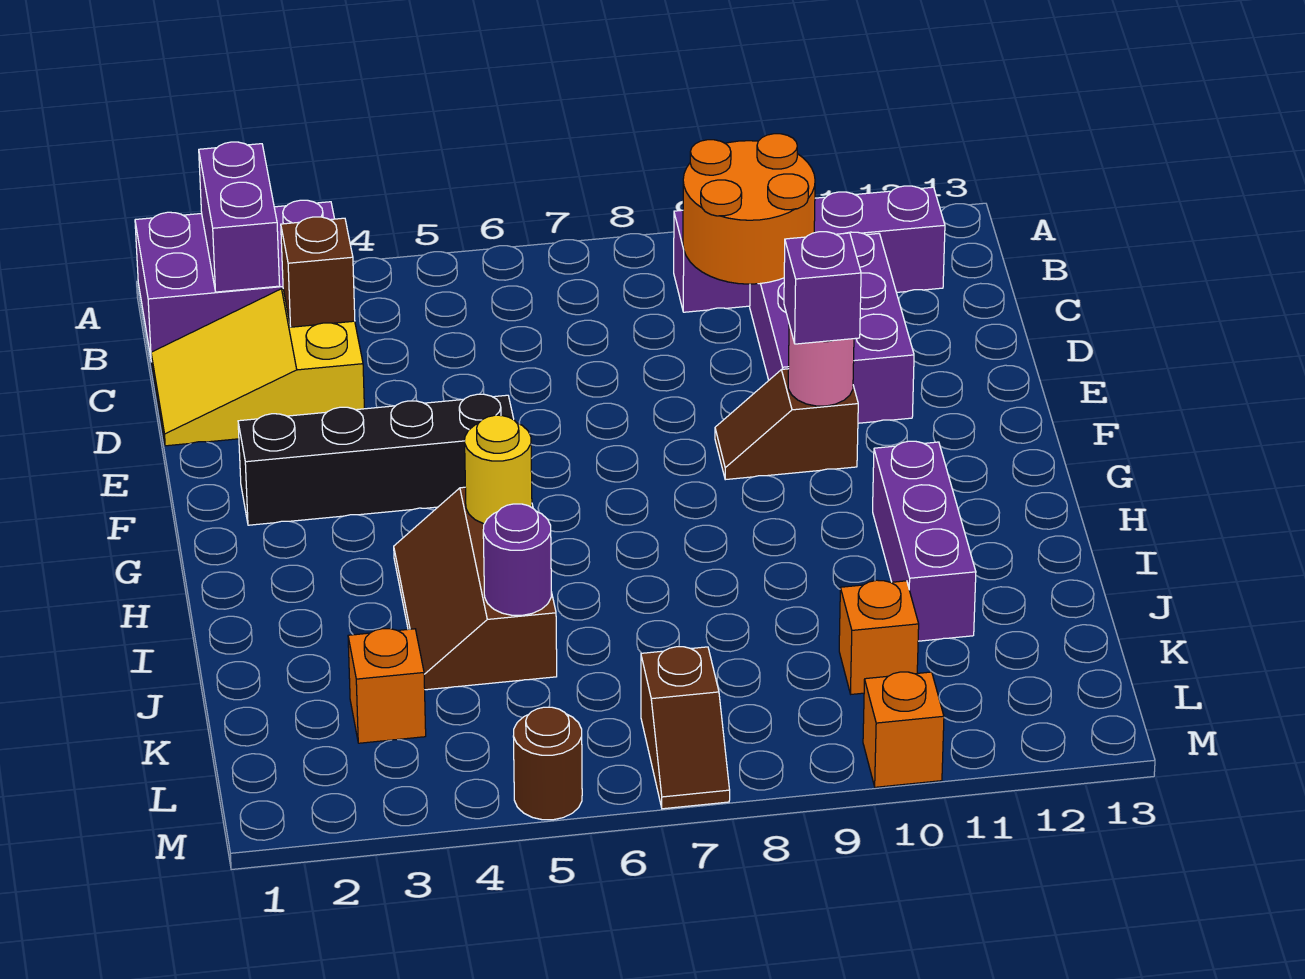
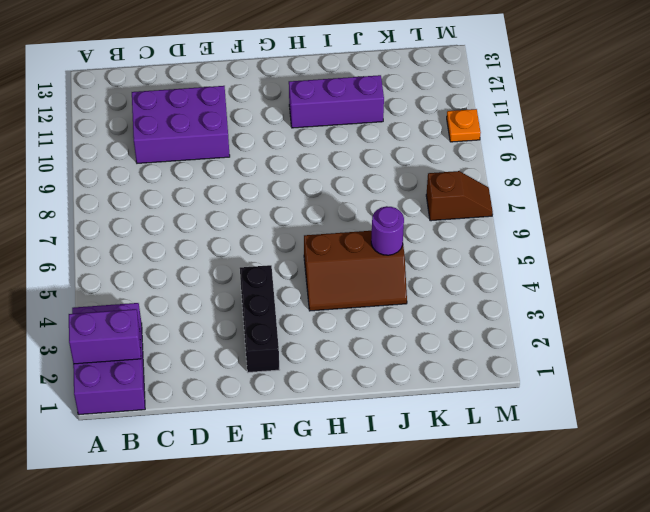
black 1x3 brick [240,265,279,373] -> black 1x4 brick [238,394,514,525]
orange 1x1 plate [447,109,481,142] -> orange 1x1 brick [863,672,944,787]
none -> purple 1x4 brick [674,186,945,312]
none -> yellow 2x3 slope [151,289,364,446]
none -> brown 1x2 slope [715,369,858,480]

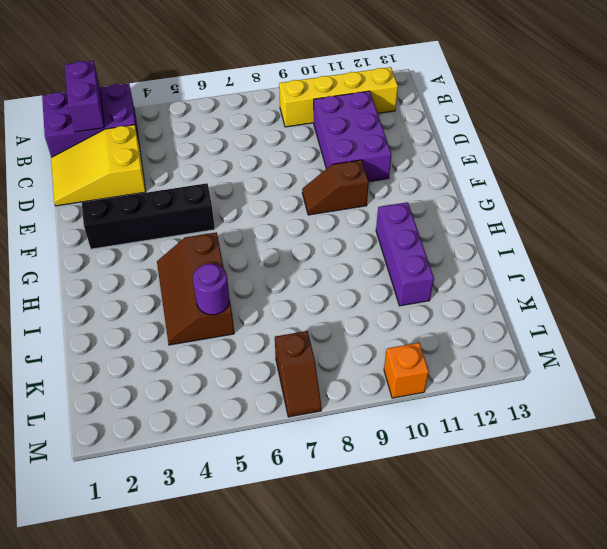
yellow 1x4 brick [279,67,398,127] -> purple 1x4 brick [674,186,945,312]
none -> orange 1x1 brick [348,629,426,743]
none -> orange 1x1 brick [839,580,919,694]
none -> brown 1x1 round brick [513,707,582,820]

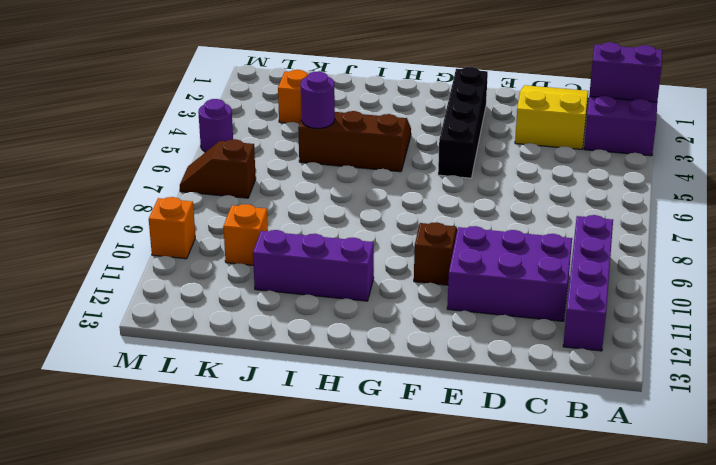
purple 1x1 round brick [198,99,233,152] -> brown 1x1 round brick [513,707,582,820]
none -> orange 2x2 round brick [683,134,815,284]
none -> brown 1x1 brick [281,217,355,327]
none -> pink 1x1 round brick [788,325,854,406]

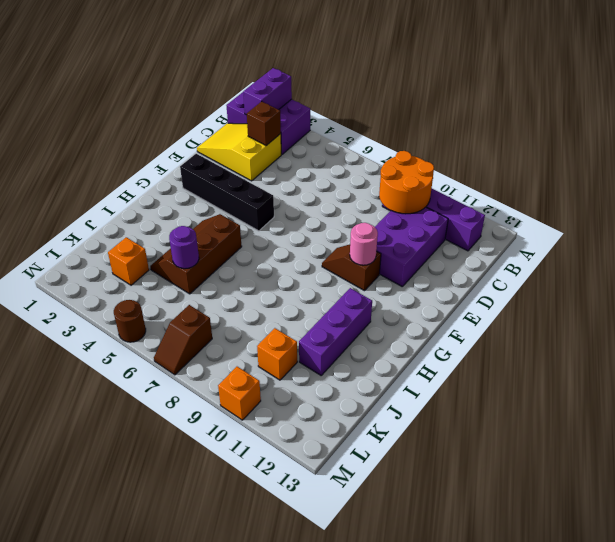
none -> yellow 1x1 round brick [465,415,532,524]
none -> purple 1x1 brick [784,232,861,344]

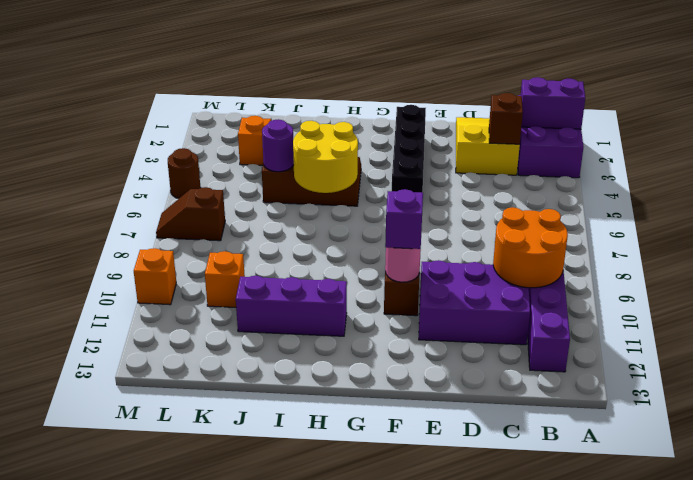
yellow 2x2 round brick [293,121,358,193] -> yellow 1x1 round brick [465,415,532,524]

